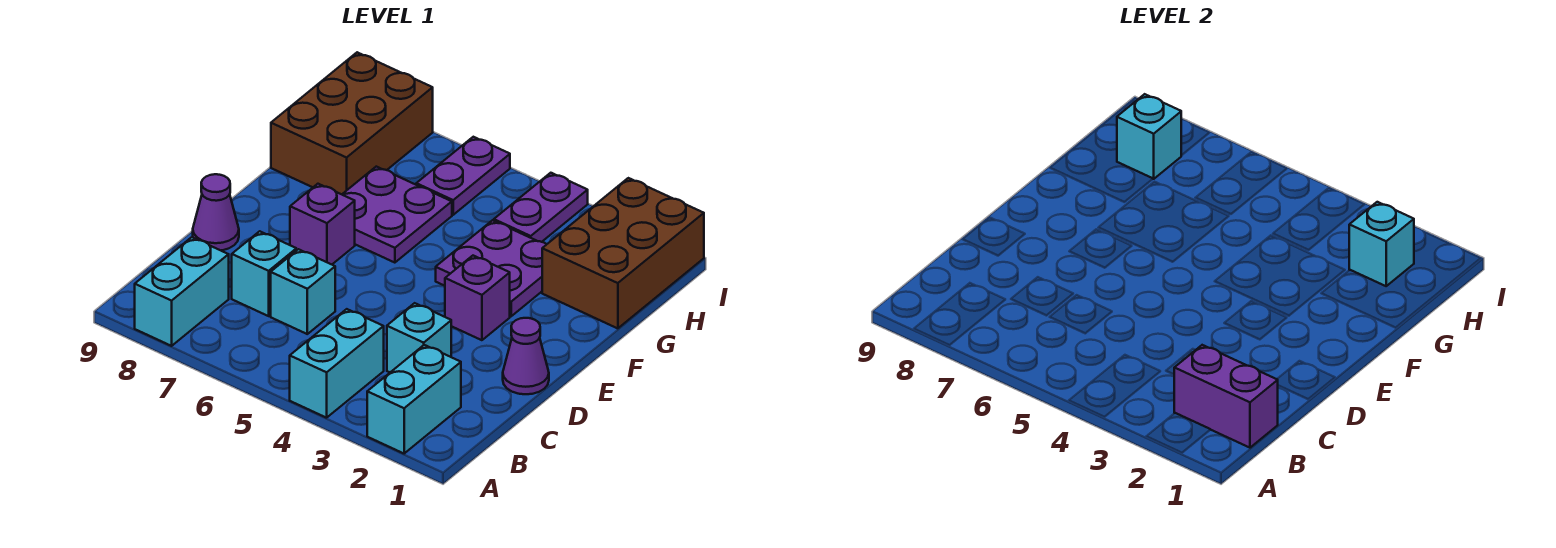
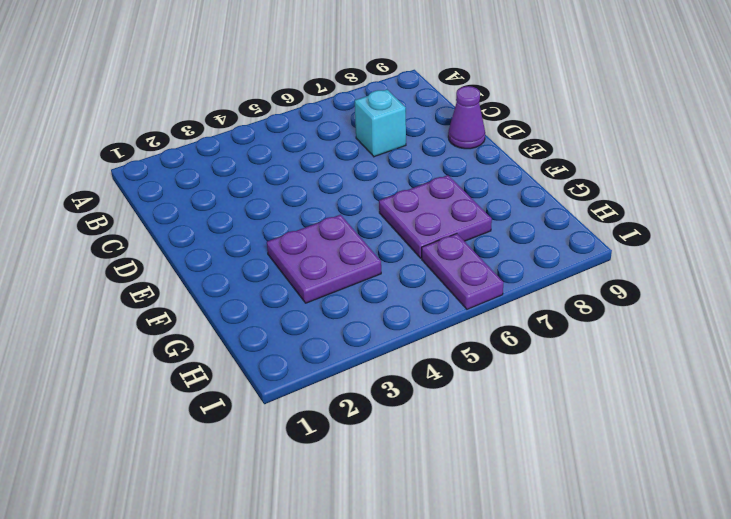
none -> cyan 1x2 brick [367,345,461,453]
none -> cyan 1x2 brick [290,309,384,418]
none -> cyan 1x2 brick [135,237,229,346]

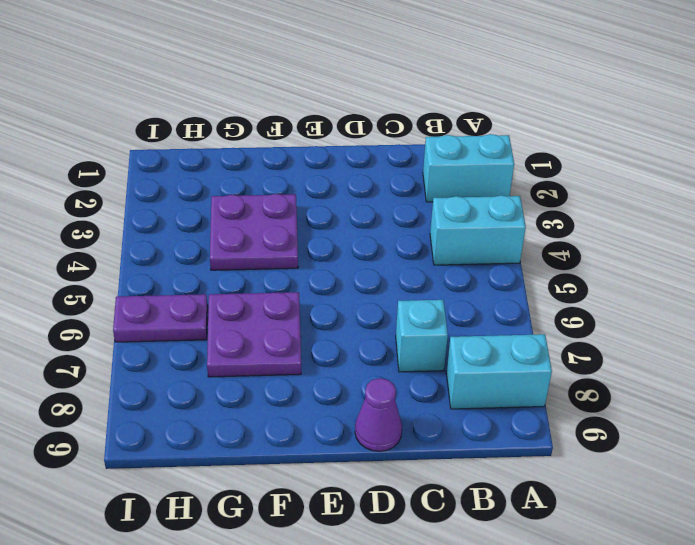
none -> cyan 1x1 brick [387,303,451,372]
none -> cyan 1x1 brick [271,249,335,334]
none -> purple 1x1 cone [503,318,549,394]

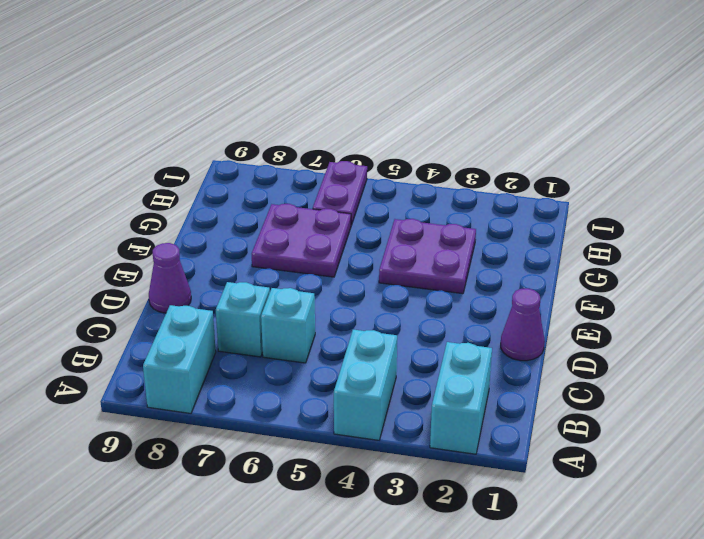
none -> cyan 1x1 brick [387,303,451,372]
none -> purple 1x1 brick [445,256,510,340]
none -> purple 1x1 brick [290,184,355,264]

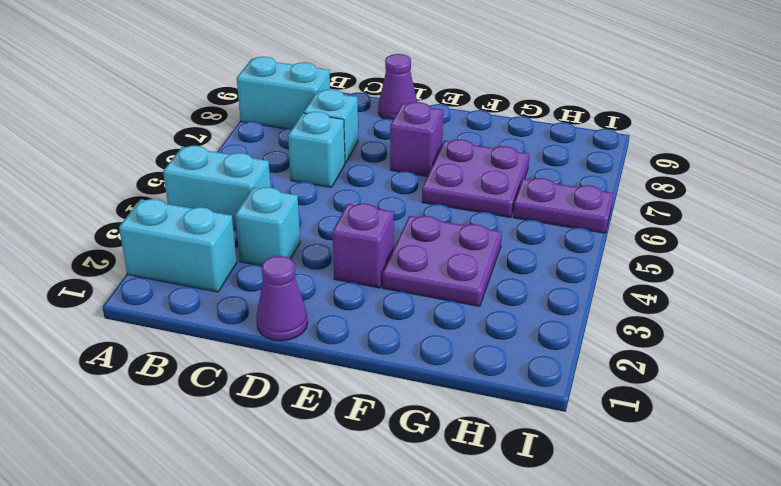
none -> brown 2x3 brick [542,178,704,328]
none -> brown 2x3 brick [271,52,433,194]
none -> purple 1x2 plate [494,173,588,242]

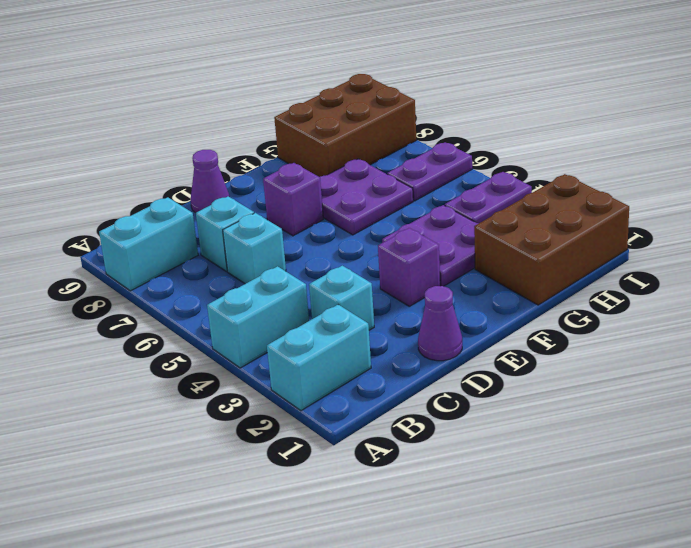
none -> purple 1x2 brick [1174,345,1278,448]
none -> cyan 1x1 brick [1349,202,1414,286]
none -> cyan 1x1 brick [1117,94,1181,179]

